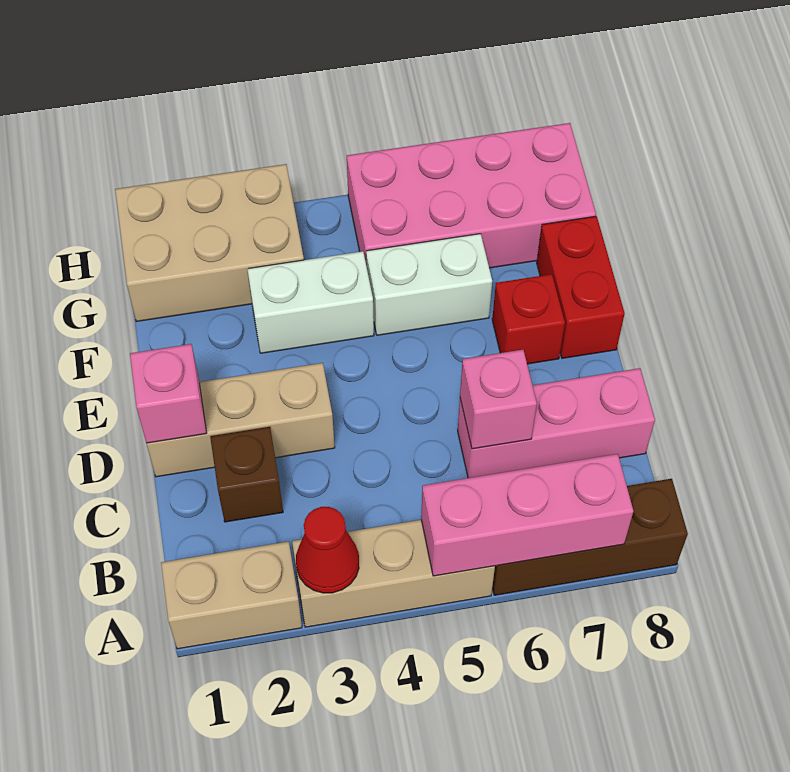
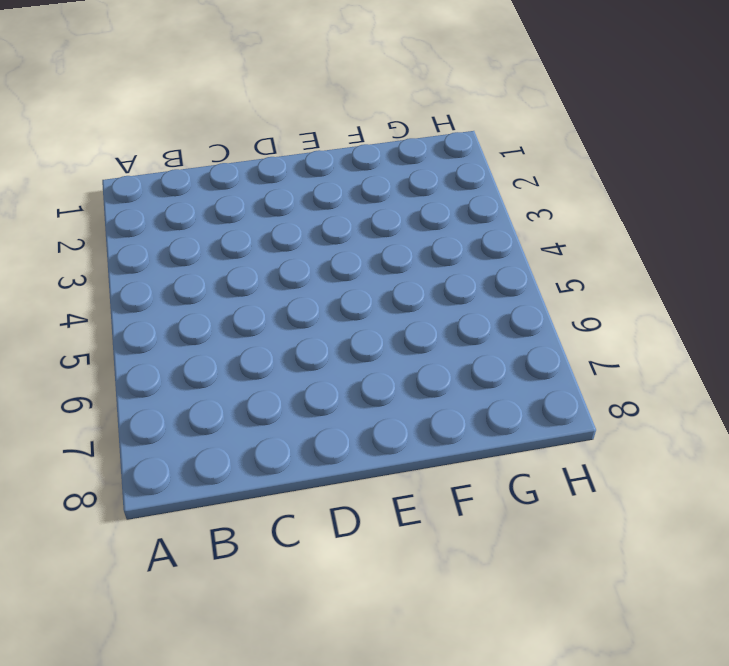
none -> tan 1x2 brick [161,541,302,649]
none -> tan 1x3 brick [292,520,495,627]
none -> brown 1x3 brick [492,479,688,595]

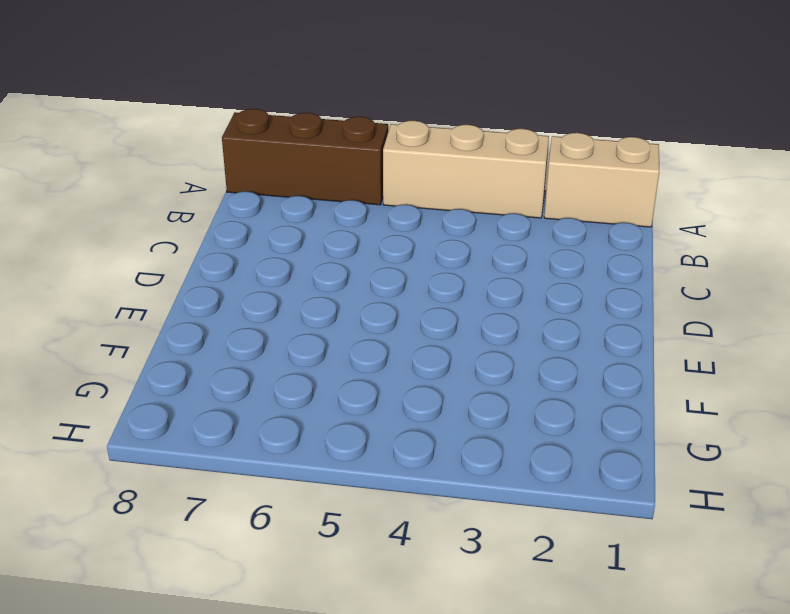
none -> brown 1x1 brick [210,427,283,522]
none -> pink 1x3 brick [458,368,655,478]
none -> tan 1x3 brick [146,363,335,477]

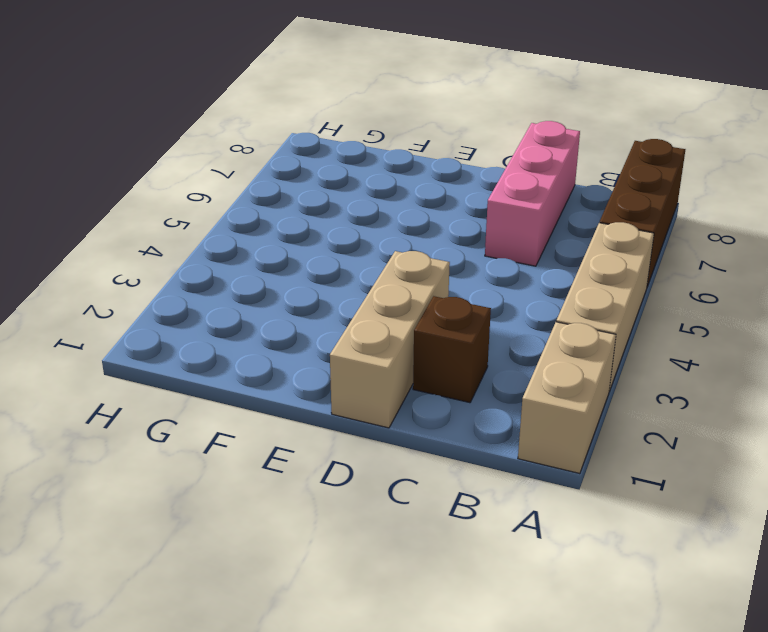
none -> red 1x1 brick [492,274,565,364]
none -> red 1x2 brick [537,216,625,358]
none -> white 1x2 brick [247,251,374,353]

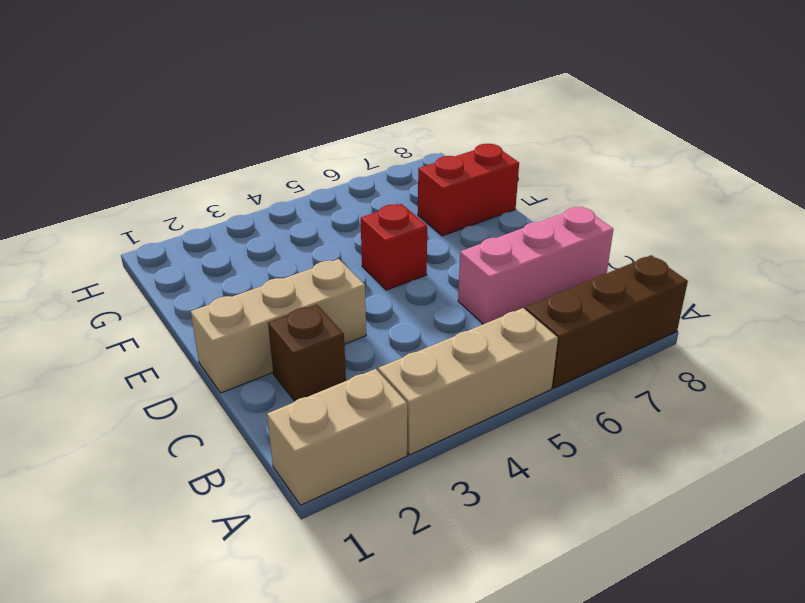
red 1x1 brick [361,204,427,290] -> red 1x1 brick moved to [492,274,565,364]
red 1x2 brick [418,144,519,236] -> red 1x2 brick turned to [537,216,625,358]
none -> white 1x2 brick [247,251,374,353]
none -> white 1x2 brick [366,234,492,335]
none -> tan 2x3 brick [115,164,304,321]

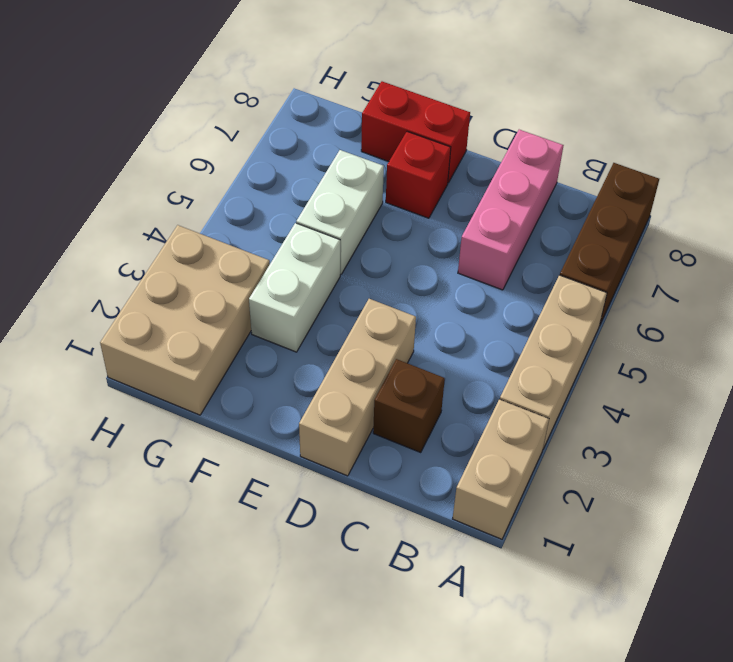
none -> pink 2x4 brick [347,123,596,268]
none -> red 1x1 cone [296,507,359,593]
none -> pink 1x3 brick [421,454,633,576]

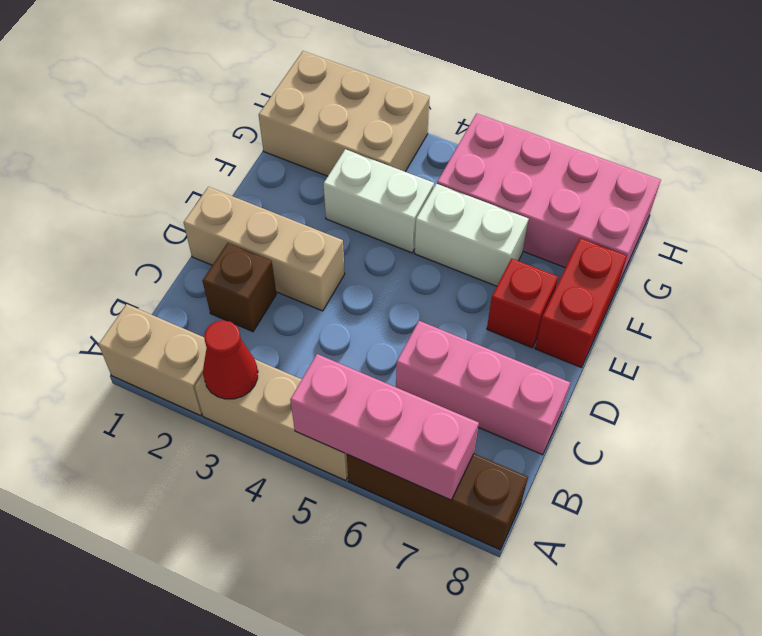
none -> pink 1x1 brick [460,350,537,449]
none -> pink 1x1 brick [130,344,206,443]

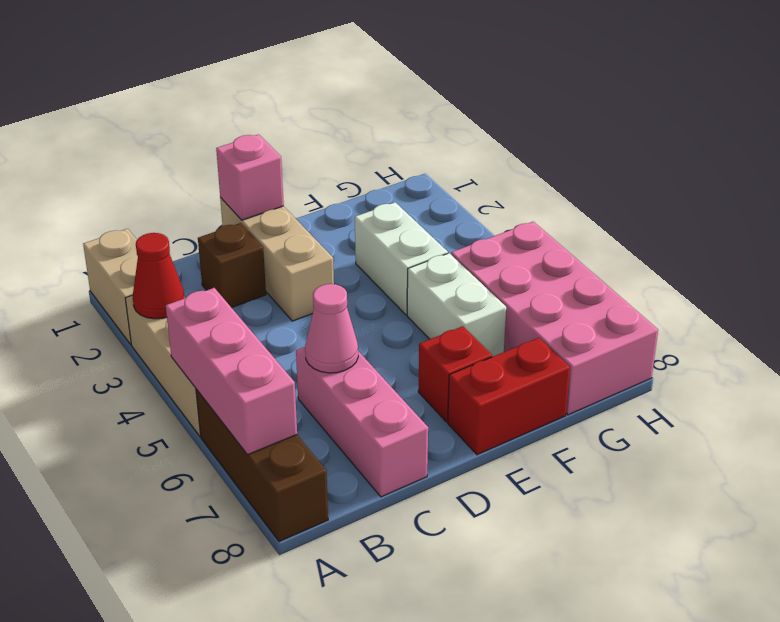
pink 1x1 cone [305,284,358,373] -> pink 1x1 brick [460,350,537,449]
none -> tan 2x3 brick [115,164,304,321]

